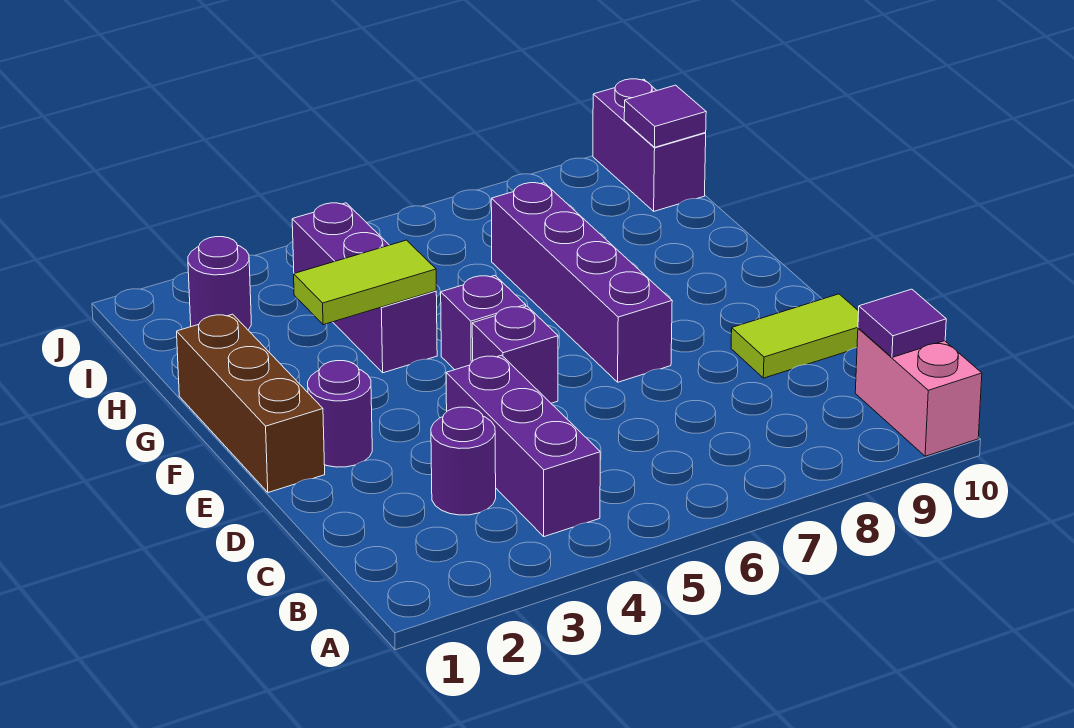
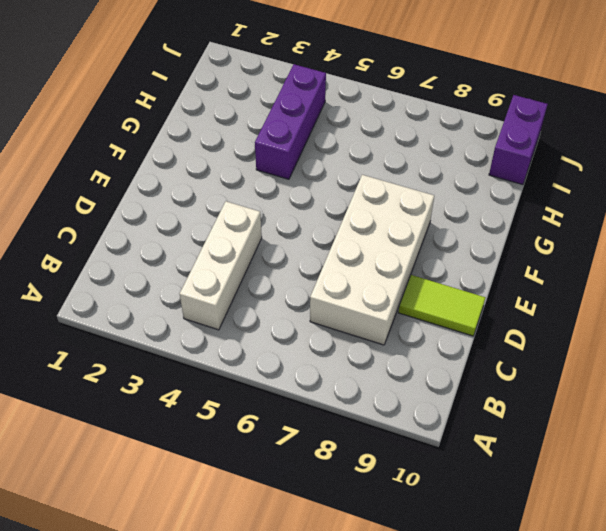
white 1x3 brick [180,201,262,330] -> purple 1x3 brick [446,355,600,537]
white 2x4 brick [310,175,434,345] -> purple 1x4 brick [491,183,672,382]
none -> pink 1x2 brick [855,328,982,456]
none -> purple 1x1 round brick [431,407,496,515]
none -> brown 1x3 brick [177,314,325,492]

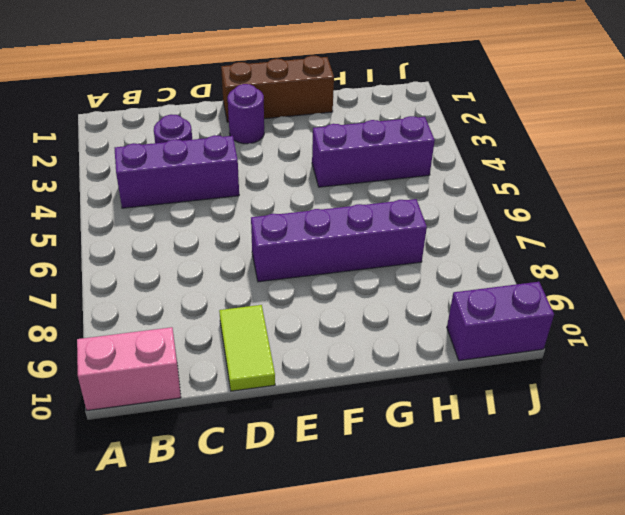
none -> purple 1x1 brick [472,306,558,403]
none -> purple 1x1 brick [441,276,526,370]
none -> purple 1x1 round brick [188,237,251,330]

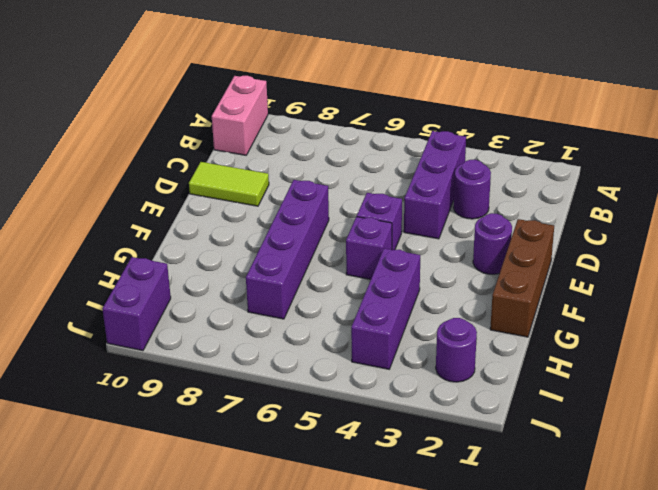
none -> purple 1x1 tile [858,289,946,357]
none -> lime 1x2 tile [294,240,436,325]
none -> purple 1x1 tile [624,85,706,147]

